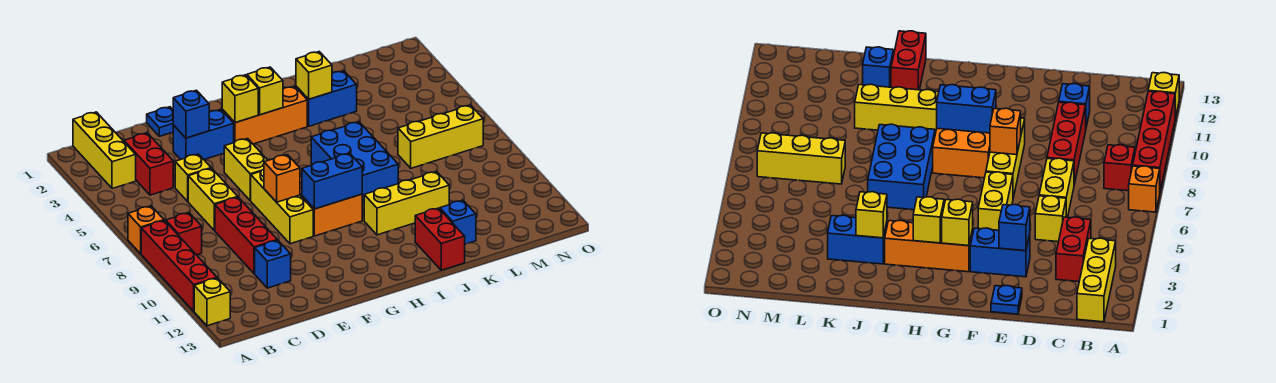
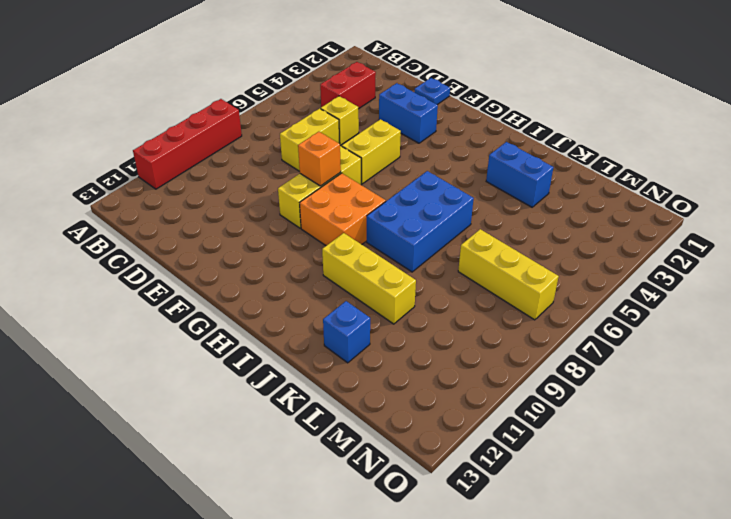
none -> orange 1x1 brick [128,206,164,254]
none -> yellow 1x1 brick [194,278,230,326]
none -> yellow 1x3 brick [73,112,136,189]

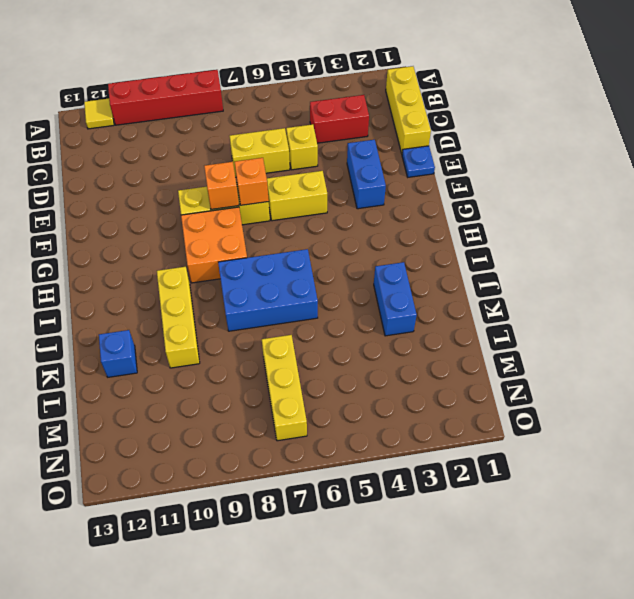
yellow 1x1 tile [84,99,114,129] -> yellow 1x1 brick [194,278,230,326]
yellow 1x3 brick [386,66,431,154] -> yellow 1x3 brick turned to [73,112,136,189]
orange 1x1 brick [234,158,269,205] -> orange 1x1 brick moved to [128,206,164,254]
none -> red 1x1 brick [166,213,202,255]
none -> red 1x3 brick [215,197,277,274]
none -> blue 1x1 brick [255,240,291,288]

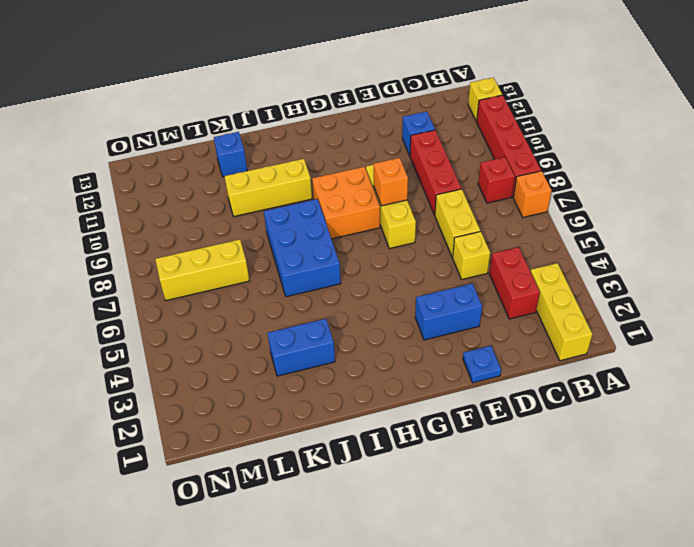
none -> yellow 1x2 brick [224,139,268,200]
none -> orange 1x3 brick [222,86,307,144]
none -> red 1x2 brick [415,208,465,270]

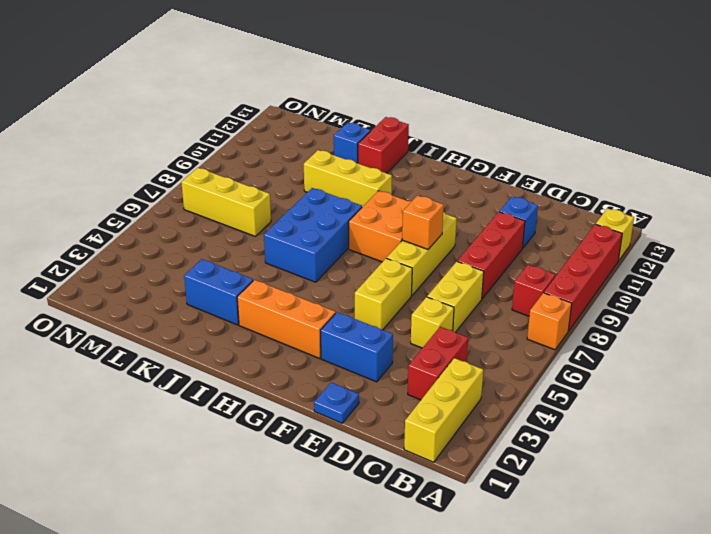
none -> blue 1x1 brick [173,90,209,138]
none -> yellow 1x1 brick [222,75,258,123]
none -> blue 1x2 brick [302,153,362,209]

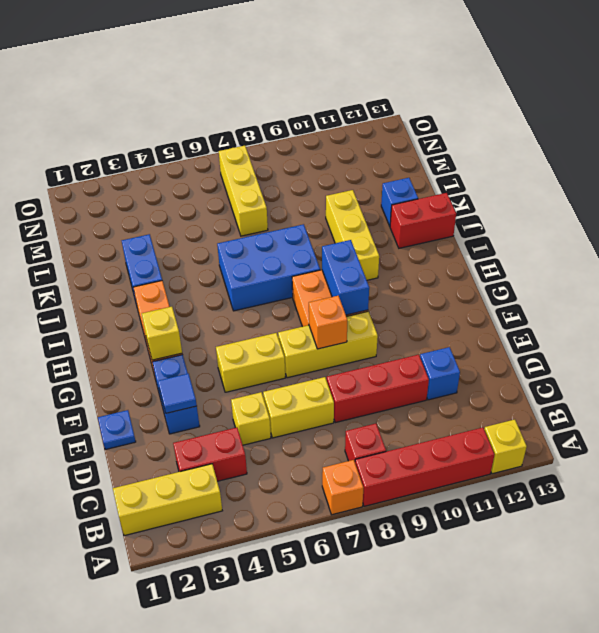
blue 1x1 tile [158,374,197,413] -> blue 1x1 brick [173,90,209,138]
none -> yellow 1x1 brick [247,67,283,115]
none -> yellow 1x1 brick [296,52,332,99]

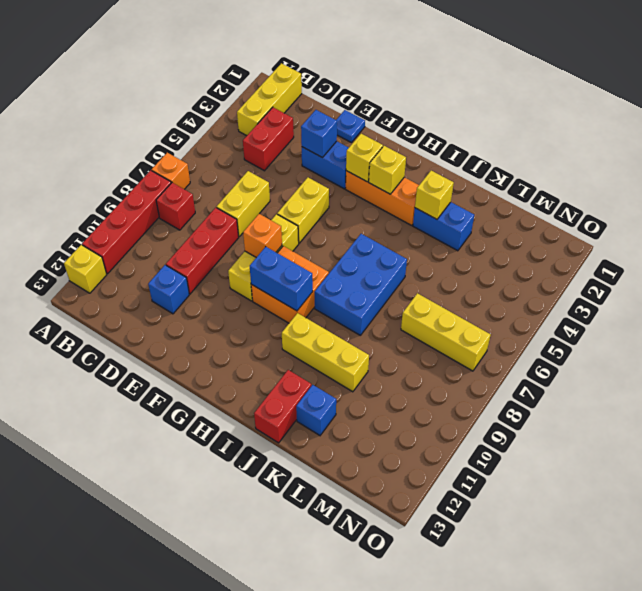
none -> yellow 1x1 brick [175,154,211,202]

